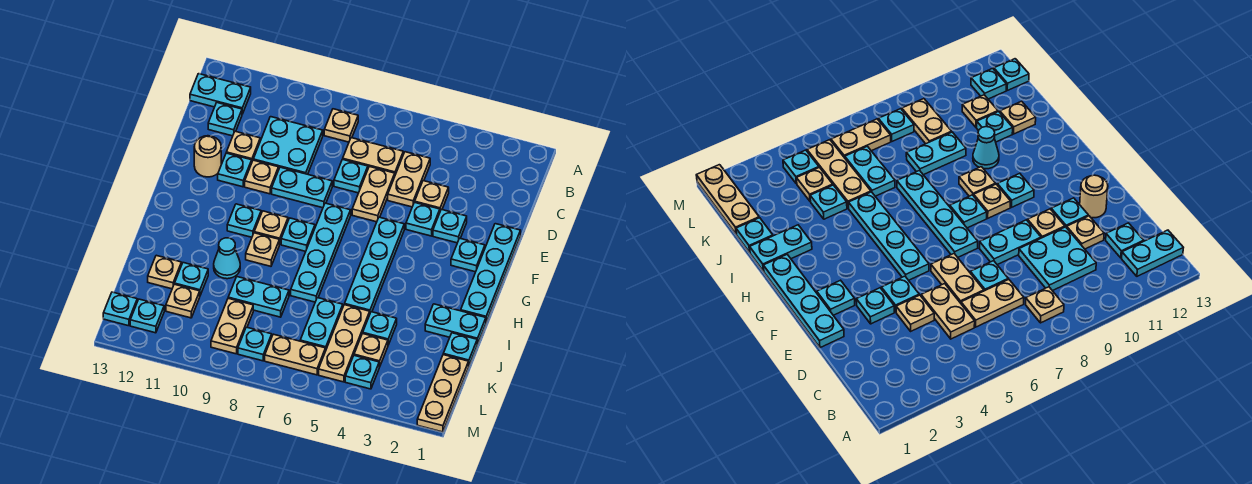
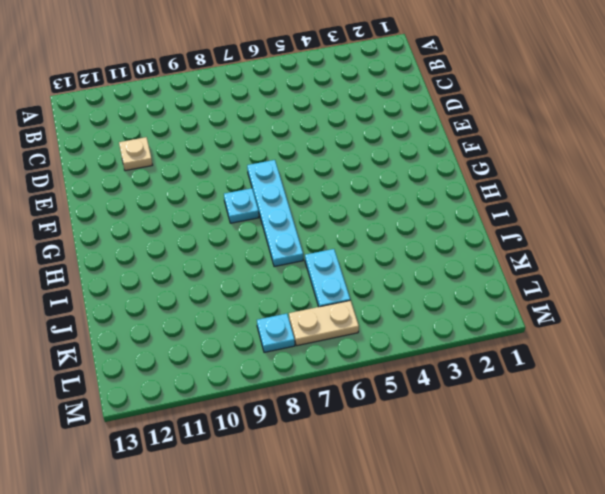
none -> tan 1x1 plate [324,109,358,142]
none -> cyan 1x2 plate [190,74,251,114]
none -> tan 1x2 plate [388,152,430,207]
none -> tan 1x2 plate [343,138,403,175]

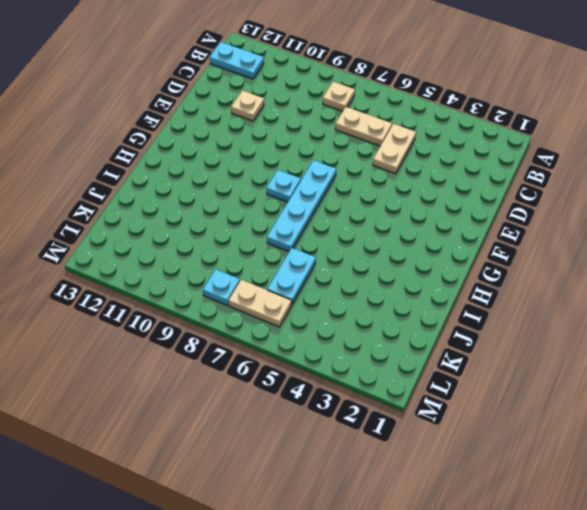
none -> cyan 2x2 plate [253,117,323,174]
none -> cyan 1x1 plate [208,103,242,136]
none -> tan 1x1 plate [415,181,449,211]
none -> tan 1x2 plate [352,167,395,222]

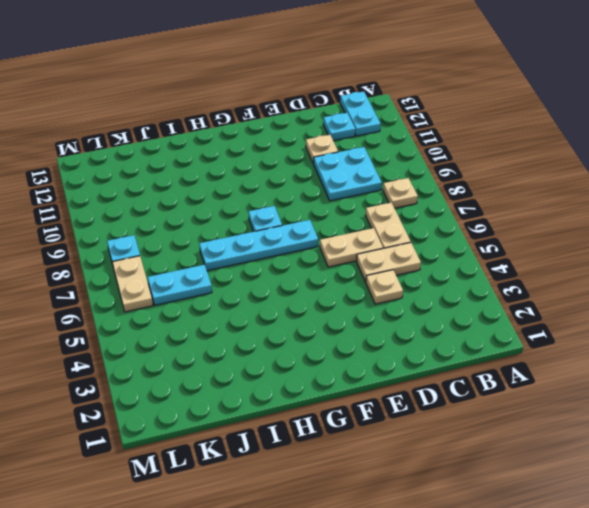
none -> cyan 1x1 plate [334,159,368,193]
none -> cyan 1x4 plate [461,224,521,322]
none -> cyan 1x1 plate [433,209,467,243]
none -> cyan 1x1 plate [406,202,440,236]

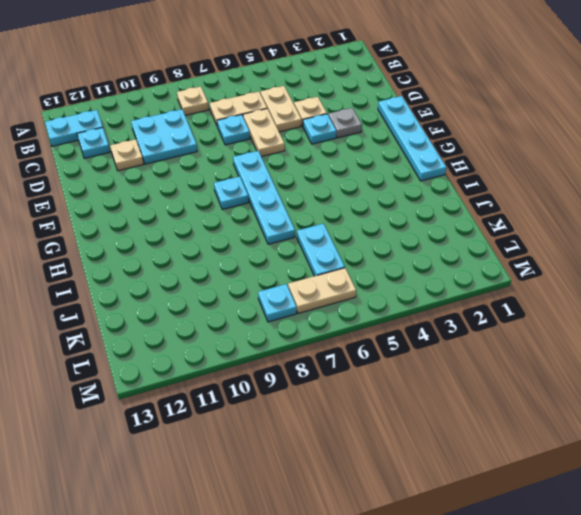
grey 1x1 plate [328,108,362,138] -> cyan 1x1 plate [433,209,467,243]
none -> cyan 1x2 plate [272,167,332,208]
none -> tan 1x1 plate [245,160,279,194]
none -> cyan 1x1 plate [218,153,252,187]
none -> tan 1x1 round brick [194,136,221,177]

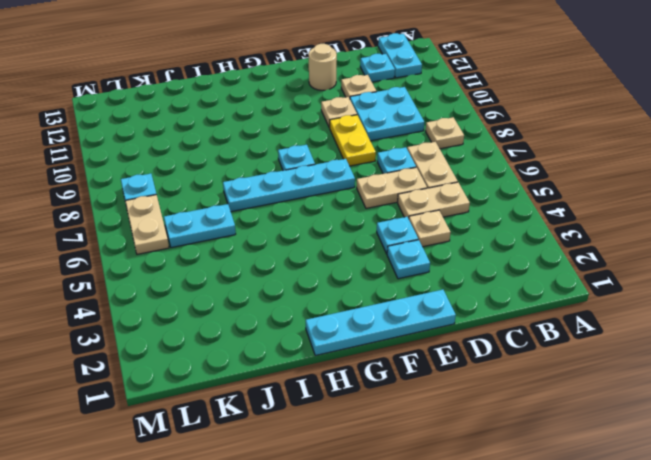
yellow 1x2 plate [330,115,376,166] -> cyan 1x2 plate [272,167,332,208]
none -> cyan 1x1 plate [218,153,252,187]
none -> cyan 1x1 plate [451,238,485,272]
none -> cyan 1x4 plate [345,217,404,313]
none -> tan 1x1 plate [254,211,288,245]

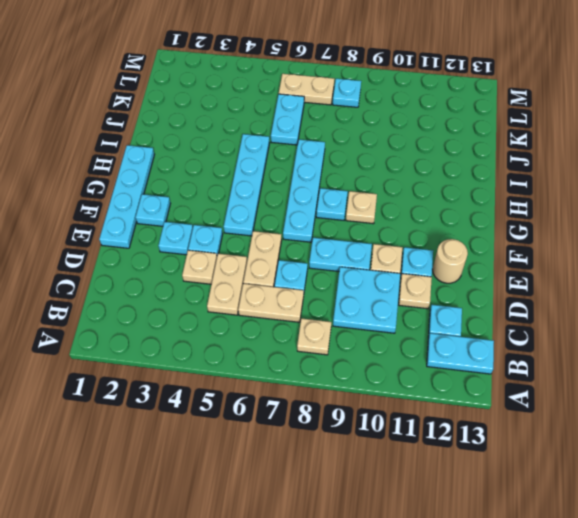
none -> cyan 1x1 plate [227,204,261,237]
none -> tan 1x1 plate [246,233,279,266]
none -> cyan 1x2 plate [425,304,486,344]
none -> cyan 1x1 cone [214,238,240,279]

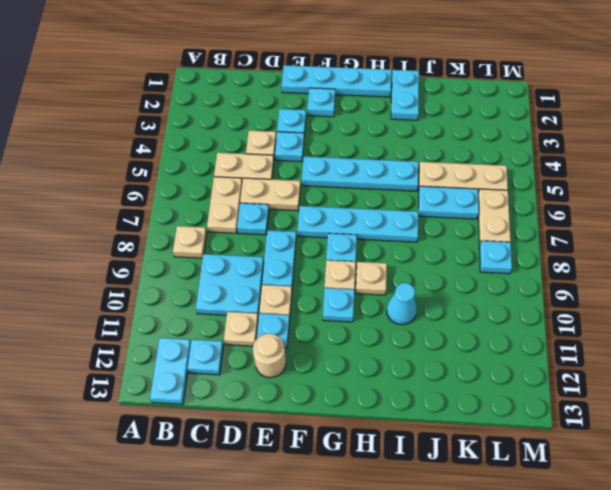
none -> cyan 1x1 plate [443,333,477,365]
none -> cyan 1x1 plate [363,312,397,345]
none -> cyan 1x2 plate [228,277,289,317]
none -> cyan 1x1 plate [175,263,208,295]

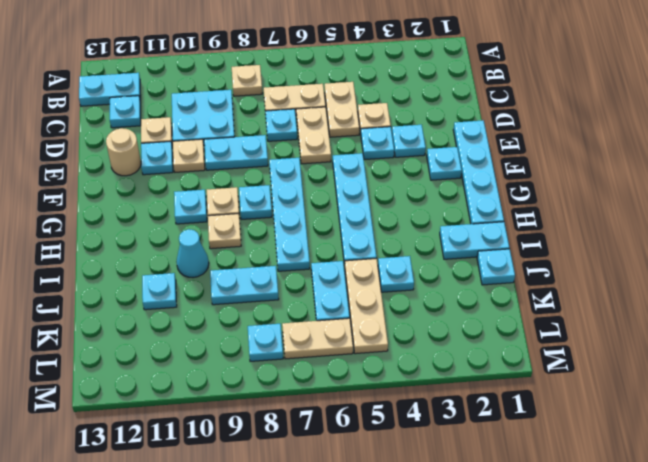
none -> tan 1x1 plate [148,255,181,289]
none -> tan 1x3 plate [417,355,469,432]
none -> tan 1x1 plate [354,334,388,367]
none -> tan 1x2 plate [211,298,253,354]

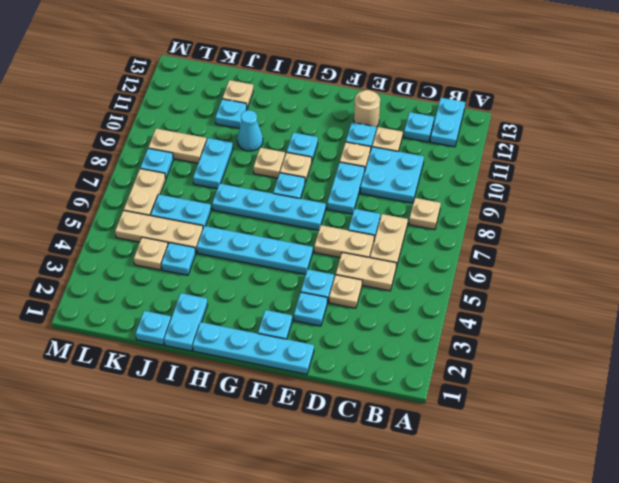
none -> tan 1x3 plate [417,355,469,432]
none -> tan 1x1 plate [166,284,200,318]
none -> cyan 1x1 plate [345,356,379,389]
none -> cyan 1x1 plate [130,299,164,333]

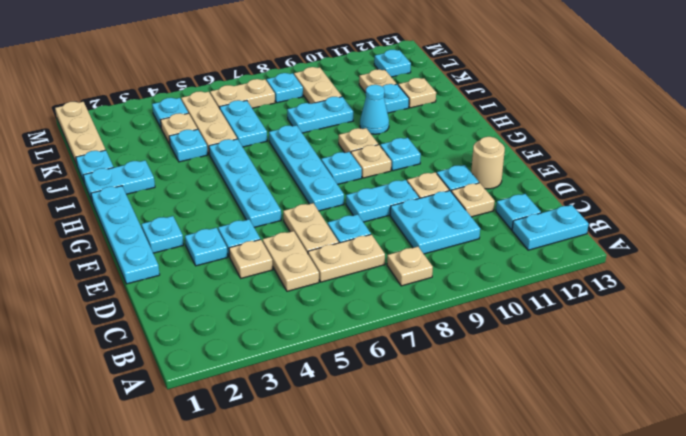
none -> cyan 1x1 plate [103,292,137,326]

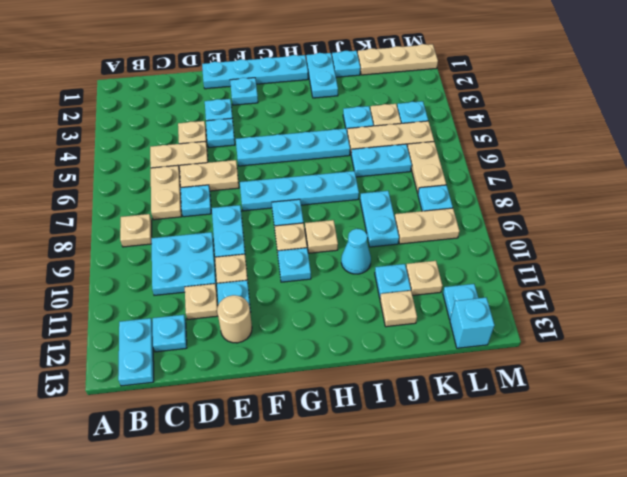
cyan 1x1 brick [450,298,494,348] -> cyan 1x1 plate [103,292,137,326]

